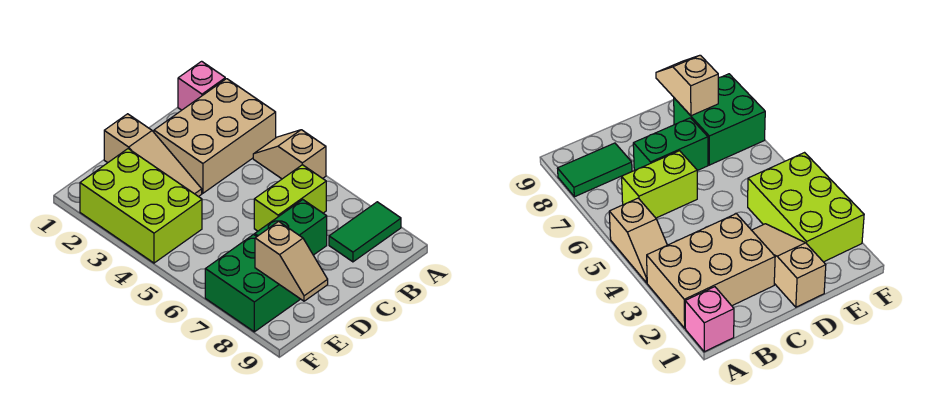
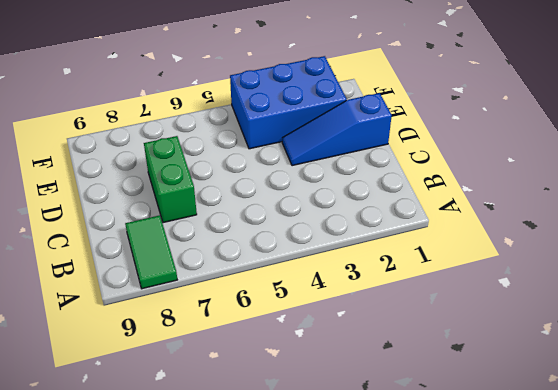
blue 1x3 slope [282,93,392,166] -> tan 1x3 slope [104,114,202,197]
blue 2x3 brick [230,56,347,149] -> lime 2x3 brick [80,149,202,263]
none -> pink 1x1 brick [178,61,225,110]
none -> tan 2x3 brick [154,79,276,193]

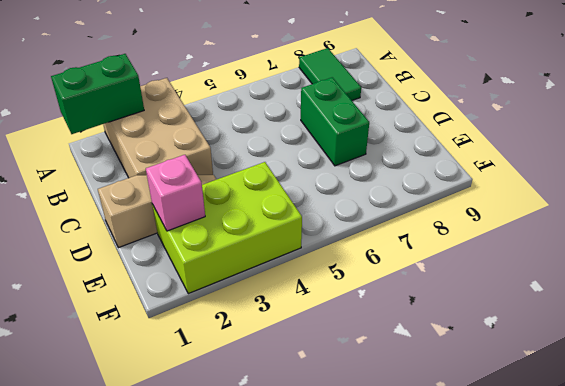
green 1x2 brick [51,54,144,134] -> none
pink 1x1 brick [146,155,205,231] -> pink 1x1 brick moved to [178,61,225,110]
none -> tan 1x2 slope [253,130,326,179]
none -> lime 1x2 brick [254,165,326,231]

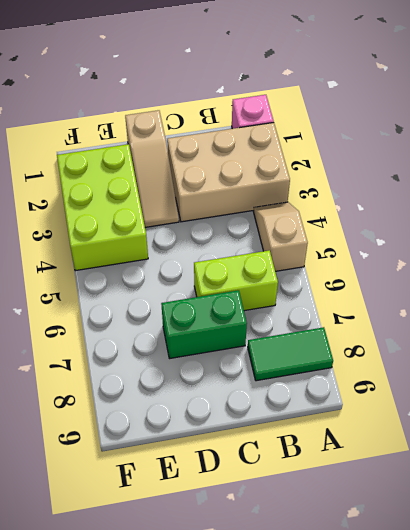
none -> green 2x2 brick [205,235,300,332]
none -> tan 1x2 slope [255,221,328,301]

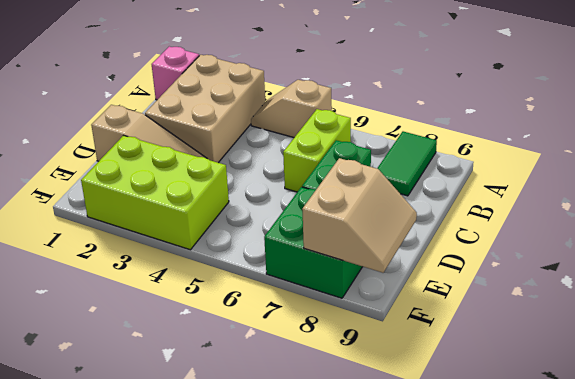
tan 2x2 slope [302,158,417,273] -> tan 1x2 slope [255,221,328,301]

